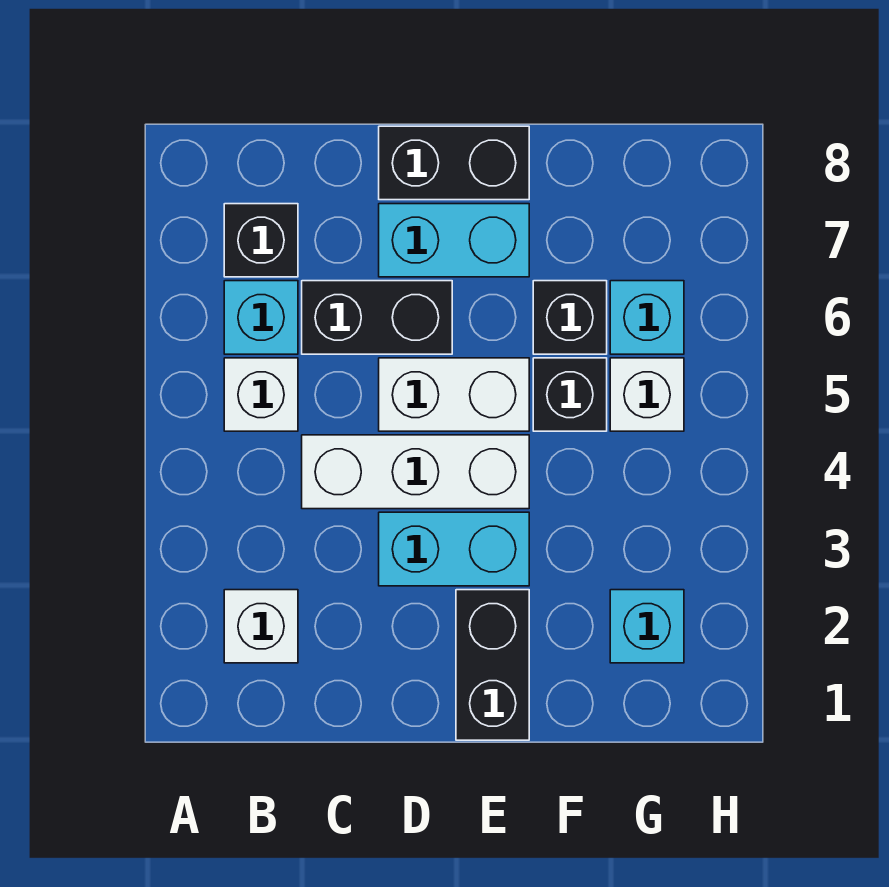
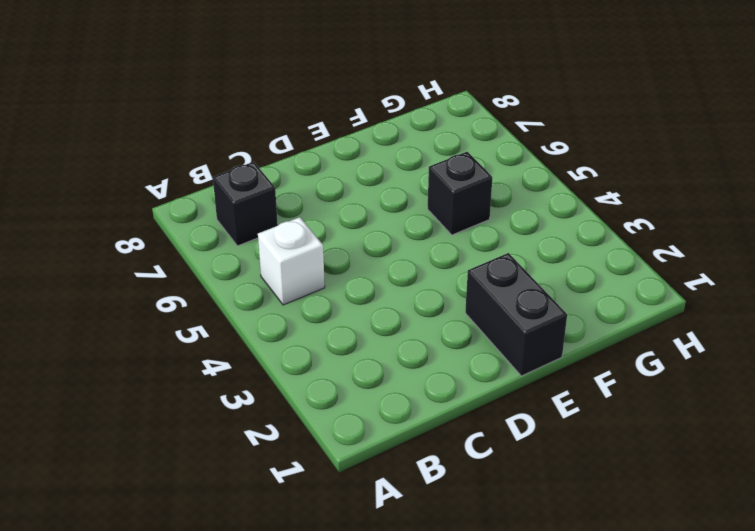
none -> white 1x1 brick [224,590,298,663]
none -> cyan 1x1 brick [224,281,298,354]
none -> white 1x3 brick [302,435,529,509]

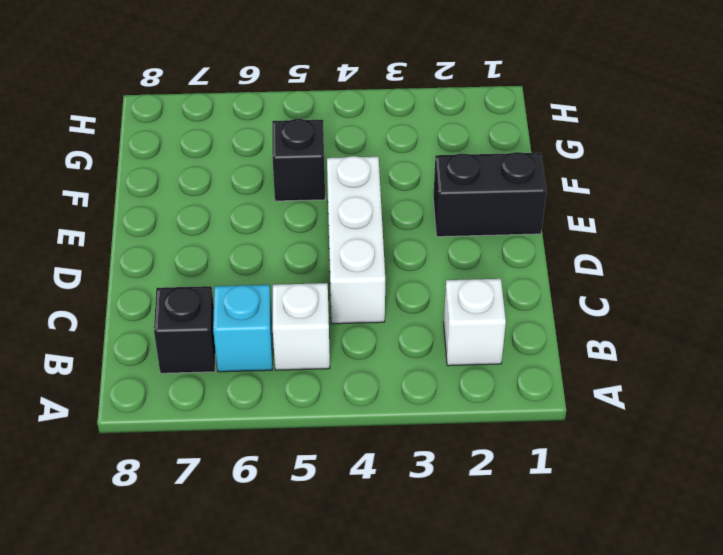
none -> black 1x2 brick [302,281,452,354]
none -> cyan 1x2 brick [379,512,529,586]
none -> white 1x2 brick [379,358,529,431]

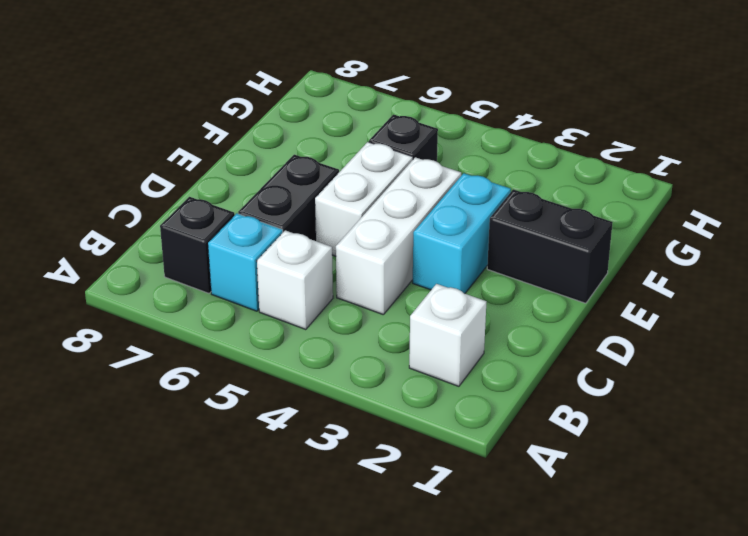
none -> cyan 1x2 brick [379,204,529,277]
none -> black 1x2 brick [379,126,529,200]
none -> black 1x1 brick [533,281,607,354]

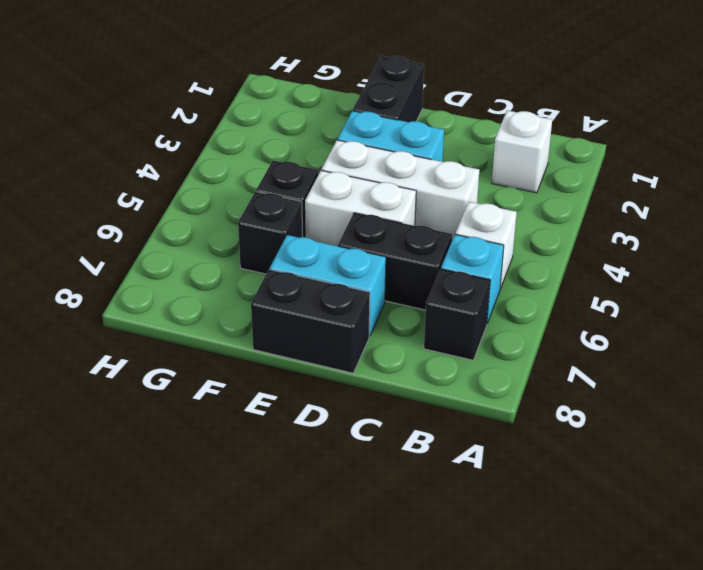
none -> cyan 1x1 brick [610,590,684,663]
none -> white 1x1 brick [610,358,684,431]
none -> cyan 1x1 brick [610,281,684,354]

